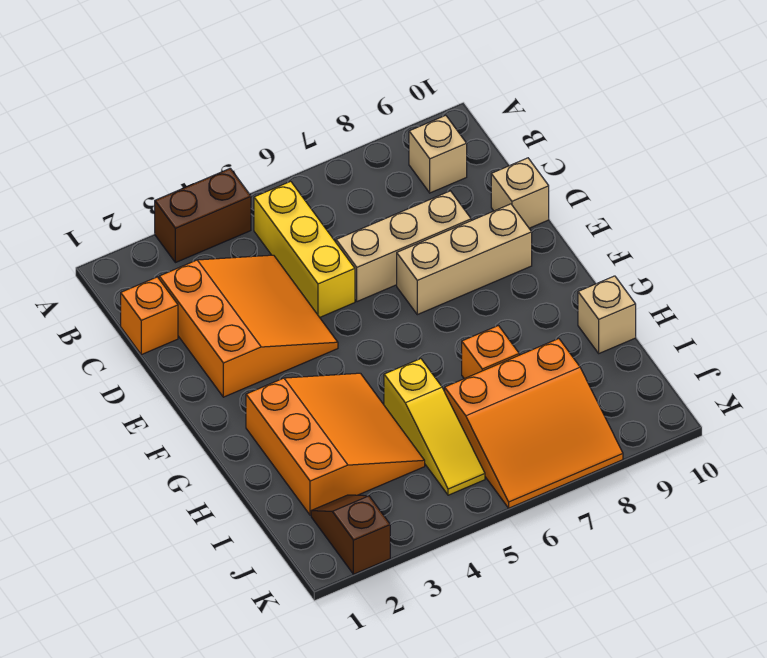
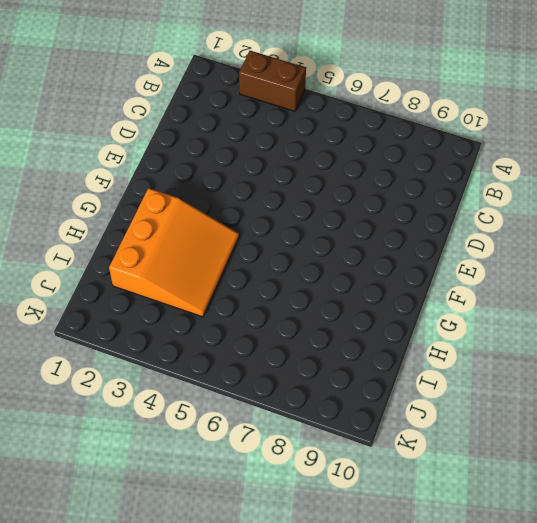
none -> yellow 1x3 brick [254,181,355,317]
none -> tan 1x1 brick [409,115,467,193]
none -> orange 1x1 brick [121,277,178,355]

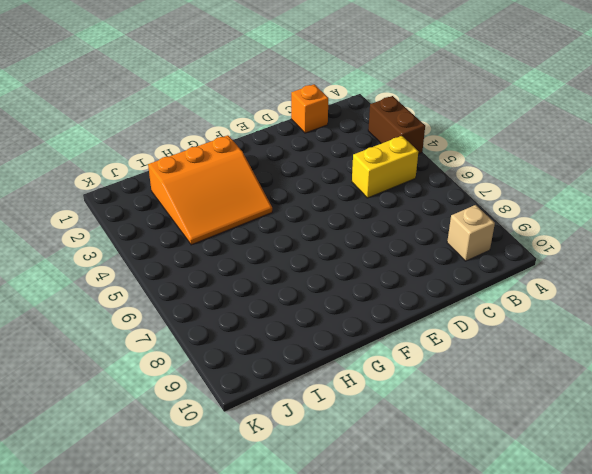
yellow 1x2 brick [352,136,418,198] -> yellow 1x3 brick [254,181,355,317]
none -> orange 3x3 slope [159,255,338,397]
none -> tan 1x3 brick [336,191,471,302]
none -> tan 1x1 brick [491,158,549,228]

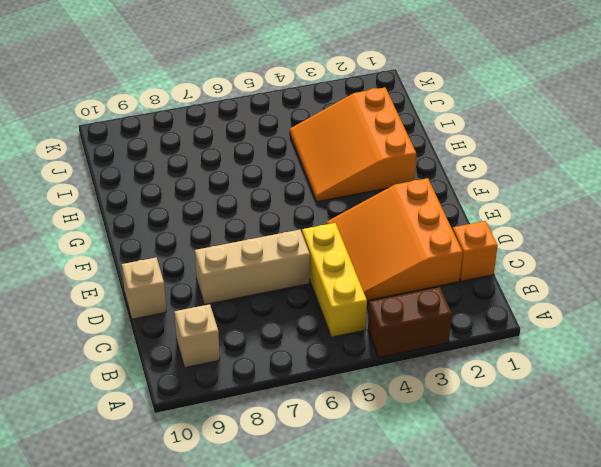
none -> tan 1x3 brick [397,204,532,315]
none -> yellow 1x3 slope [384,359,485,495]
none -> orange 1x1 brick [462,326,519,379]

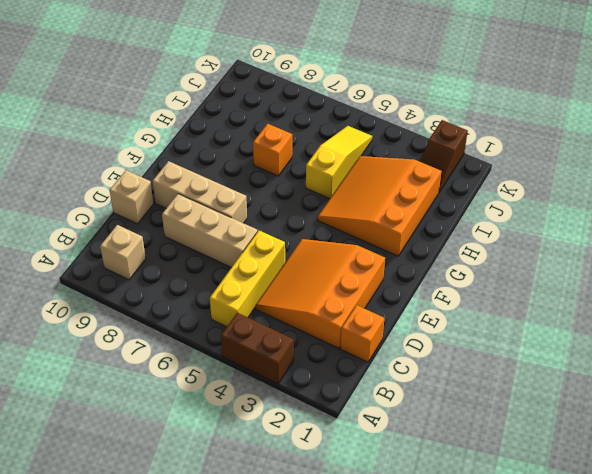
none -> tan 1x1 brick [578,276,636,353]
none -> orange 3x3 slope [445,339,623,508]

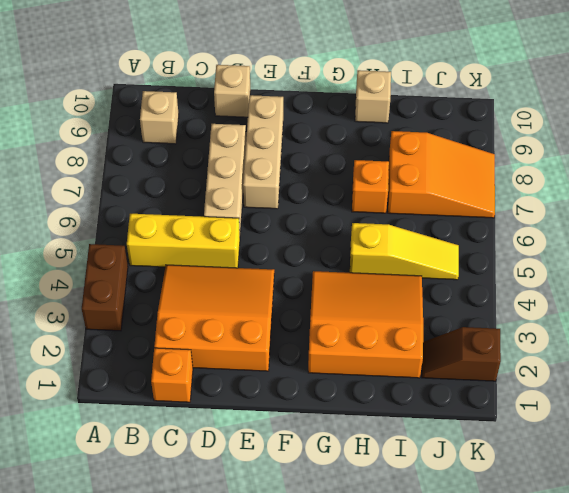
orange 2x3 slope [388,131,495,218] -> orange 3x3 slope [445,339,623,508]

